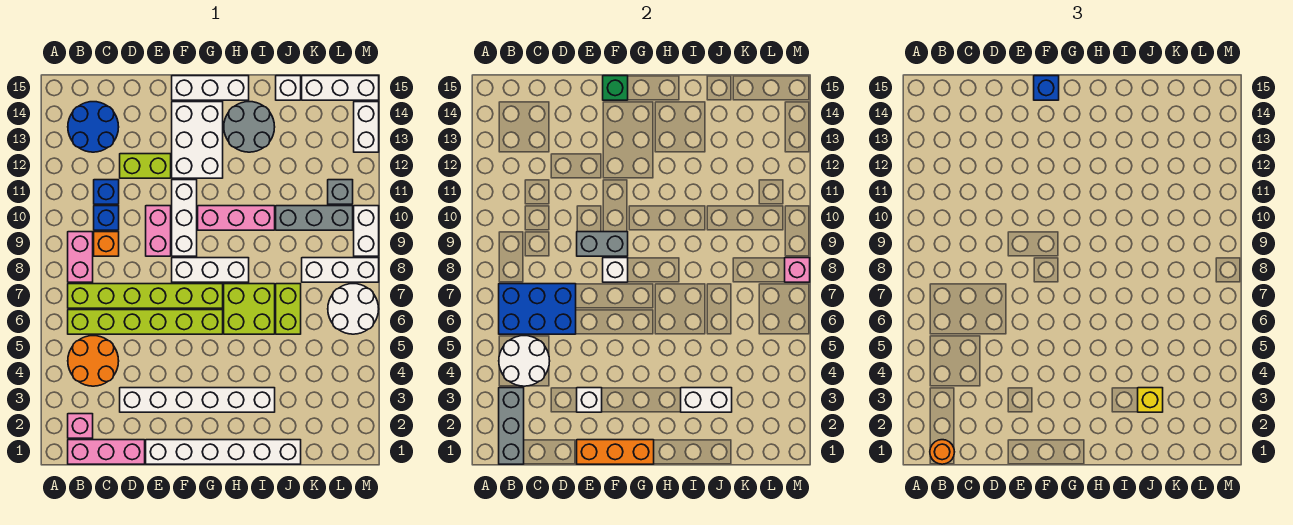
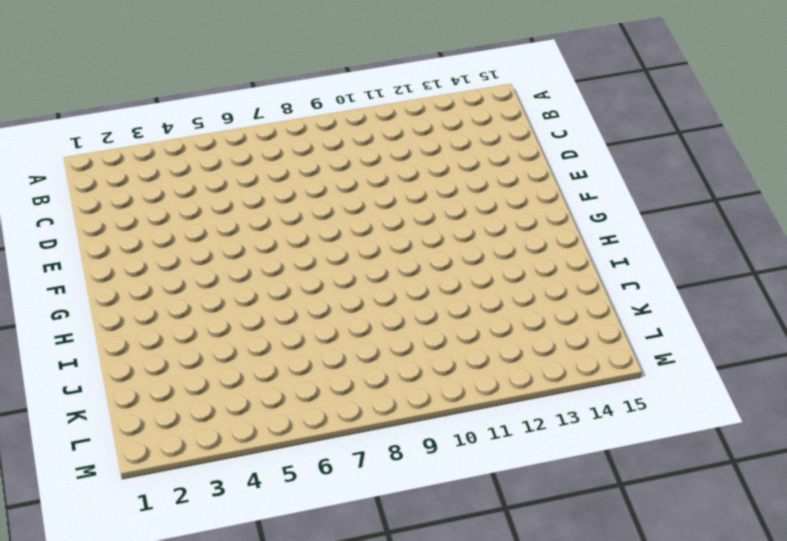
none -> pink 1x3 brick [68,440,145,464]
none -> pink 1x1 brick [68,414,93,438]
none -> orange 2x2 round brick [68,336,119,386]
none -> lime 1x6 brick [68,310,223,334]

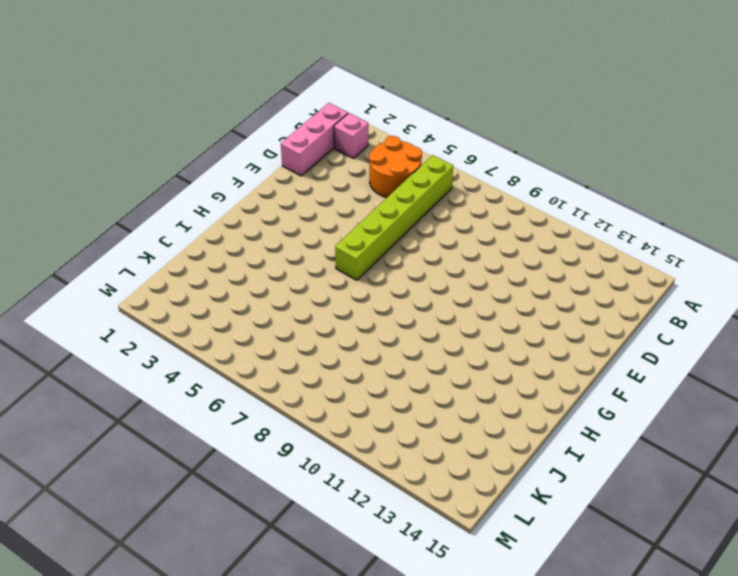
none -> lime 1x6 brick [68,284,223,308]
none -> pink 1x2 brick [68,232,93,282]
none -> blue 2x2 round brick [68,102,119,152]
none -> orange 1x1 brick [94,232,119,256]

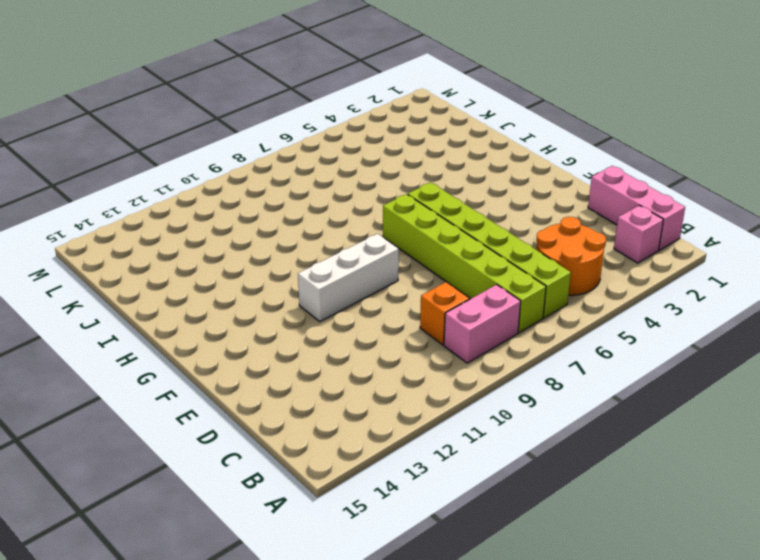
none -> blue 2x2 round brick [68,102,119,152]
none -> blue 1x1 brick [94,206,119,230]
none -> blue 1x1 brick [94,180,119,204]
none -> white 1x6 brick [120,388,275,412]

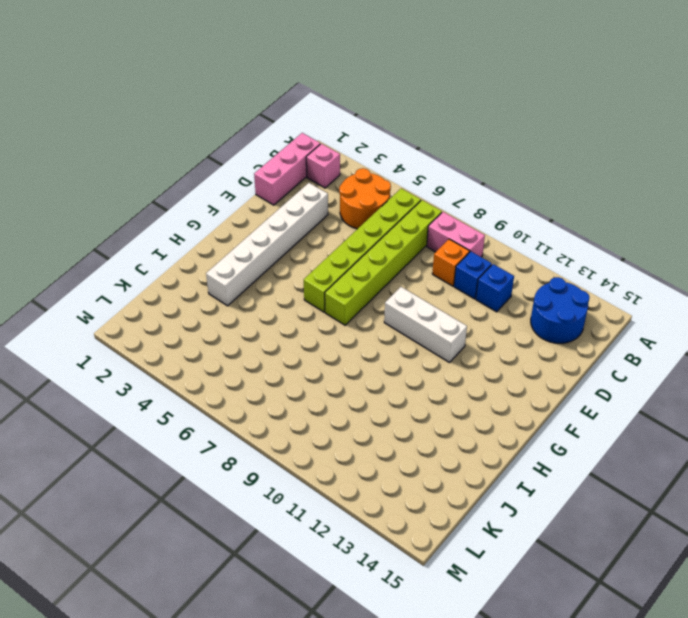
none -> lime 1x2 brick [120,154,171,178]
none -> white 1x6 brick [146,440,301,464]
none -> pink 1x2 brick [146,206,171,256]
none -> white 1x3 brick [172,258,249,282]

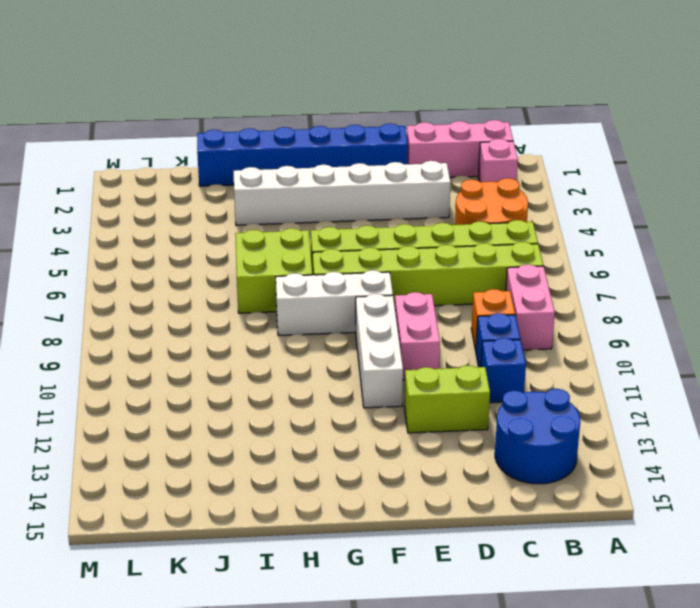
blue 1x6 brick [197,124,408,186] -> white 1x6 brick [146,440,301,464]
none -> white 2x3 brick [172,102,223,178]
none -> white 1x3 brick [172,76,249,100]
none -> pink 1x3 brick [198,206,275,230]
none -> grey 2x2 round brick [224,102,275,152]

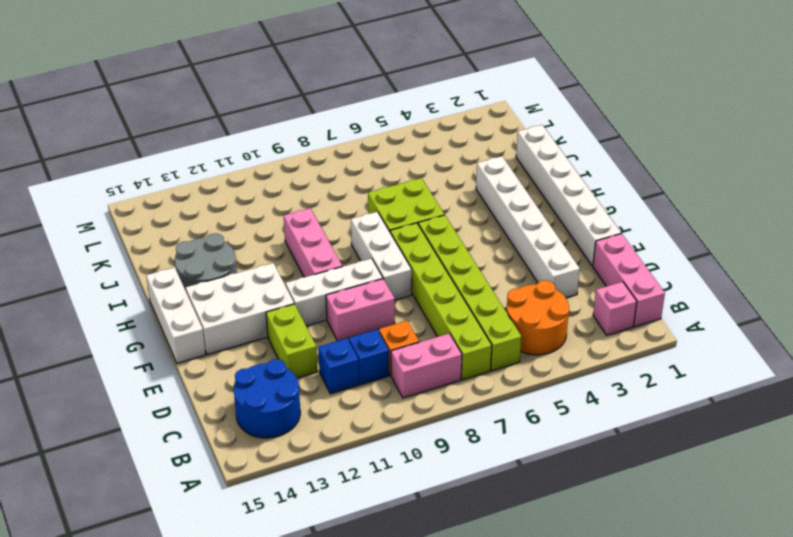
none -> lime 1x2 brick [276,284,301,334]
none -> grey 1x3 brick [276,206,353,230]
none -> white 1x1 brick [276,76,301,100]
none -> white 1x3 brick [302,258,379,282]

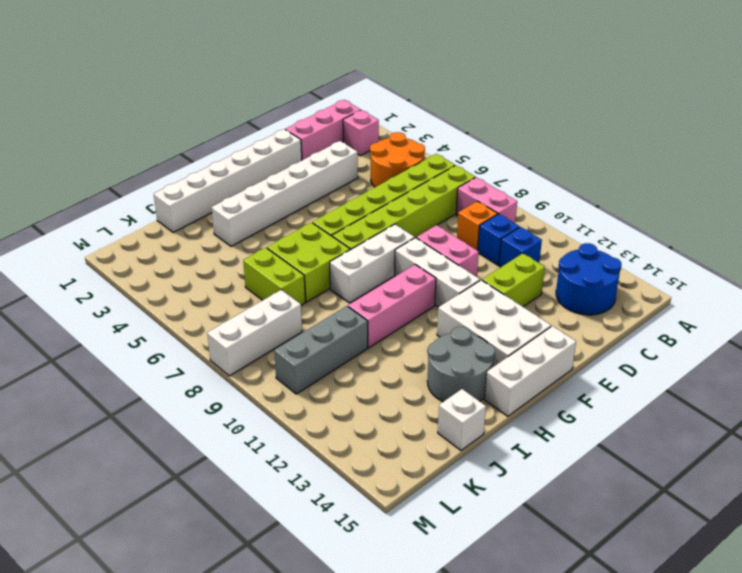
none -> white 1x3 brick [302,76,379,100]
none -> white 2x2 round brick [328,284,379,334]
none -> grey 1x1 brick [328,180,353,204]
none -> white 1x2 brick [354,206,379,256]

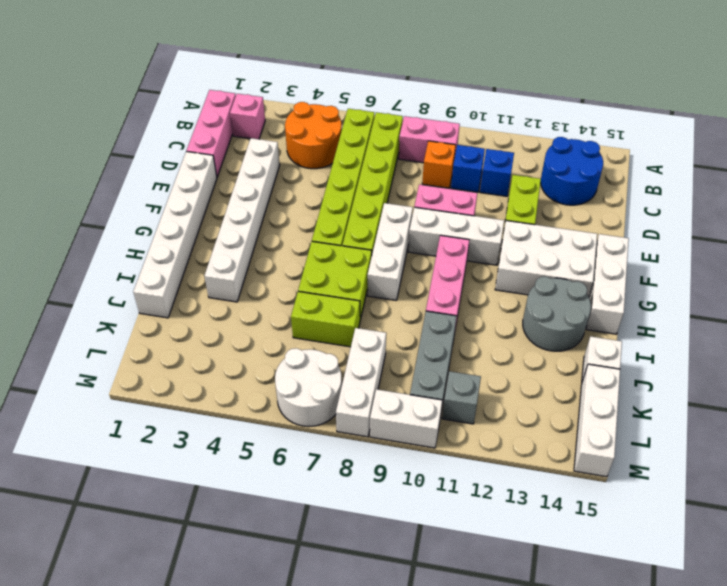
none -> white 1x2 brick [354,102,379,152]
none -> grey 1x3 brick [499,388,524,464]
none -> white 2x2 round brick [499,336,550,386]
none -> blue 2x3 brick [499,284,576,334]

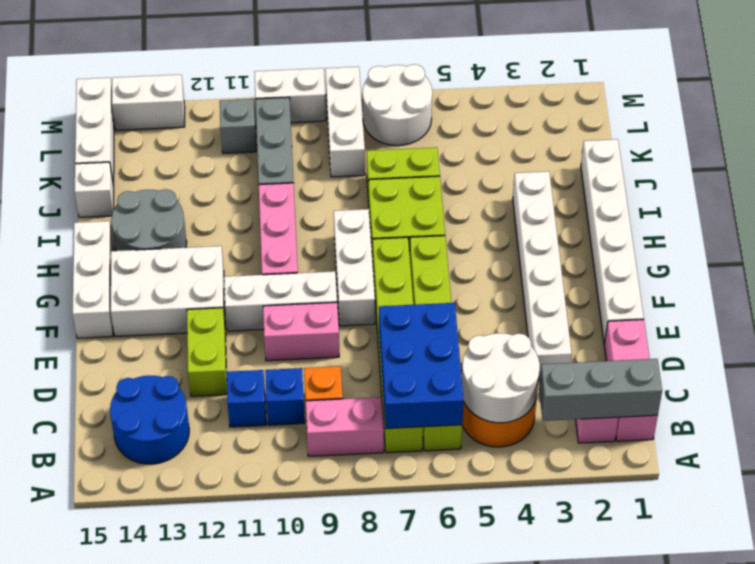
none -> orange 1x3 brick [577,440,654,464]
none -> white 1x1 brick [577,388,602,412]
none -> grey 1x2 brick [577,232,628,256]
none -> white 1x1 brick [603,258,628,282]

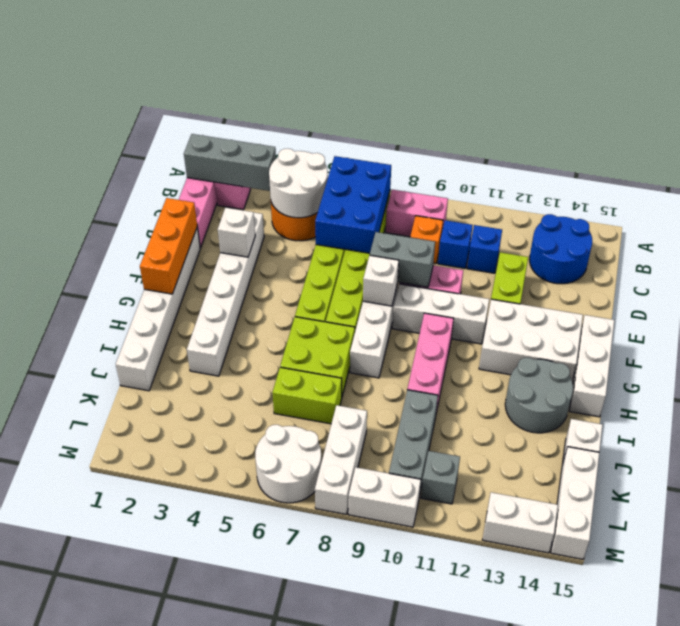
grey 1x2 brick [370,232,435,287] -> grey 1x2 brick turned to [577,232,628,256]
none -> green 1x1 brick [603,76,628,100]
none -> white 1x2 brick [681,388,732,412]
none -> pink 1x1 brick [785,258,810,282]
none -> orange 1x1 round brick [930,440,954,464]

